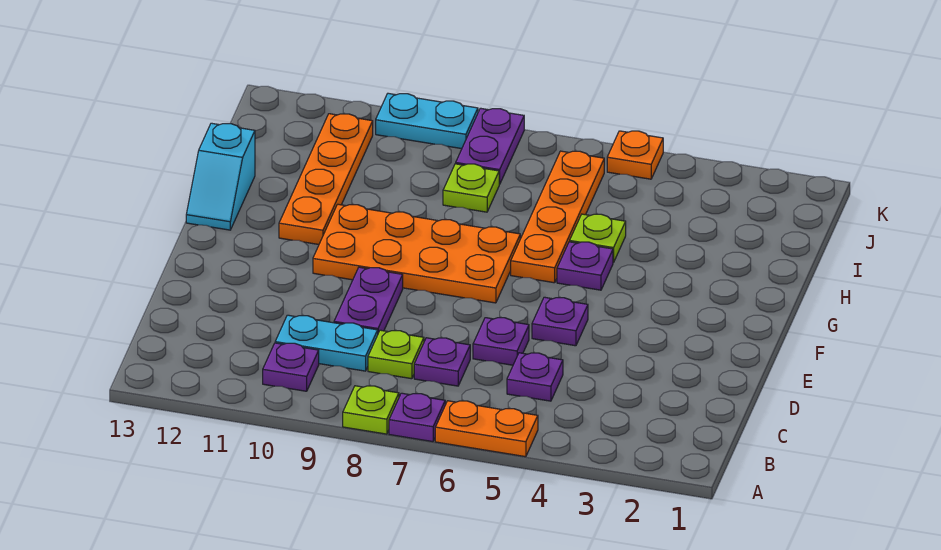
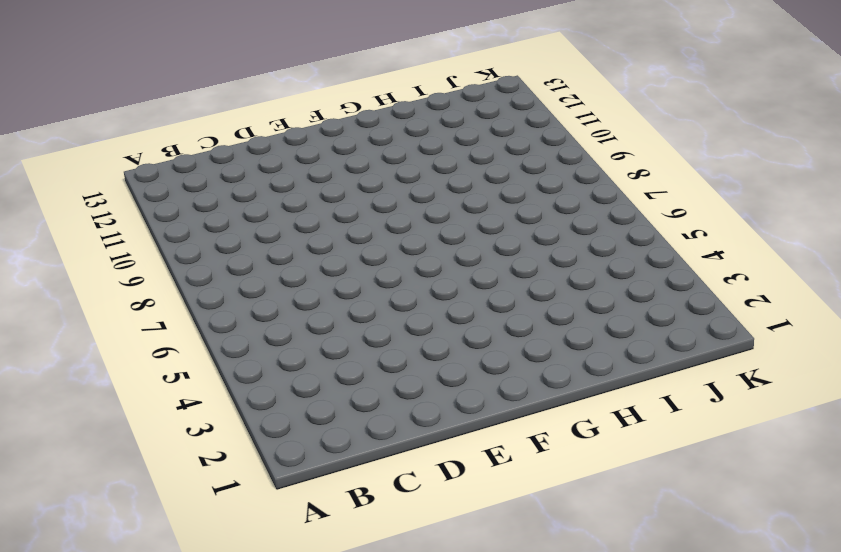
none -> orange 1x2 plate [435,401,538,457]
none -> purple 1x1 plate [389,393,445,442]
none -> lime 1x1 plate [343,386,399,434]

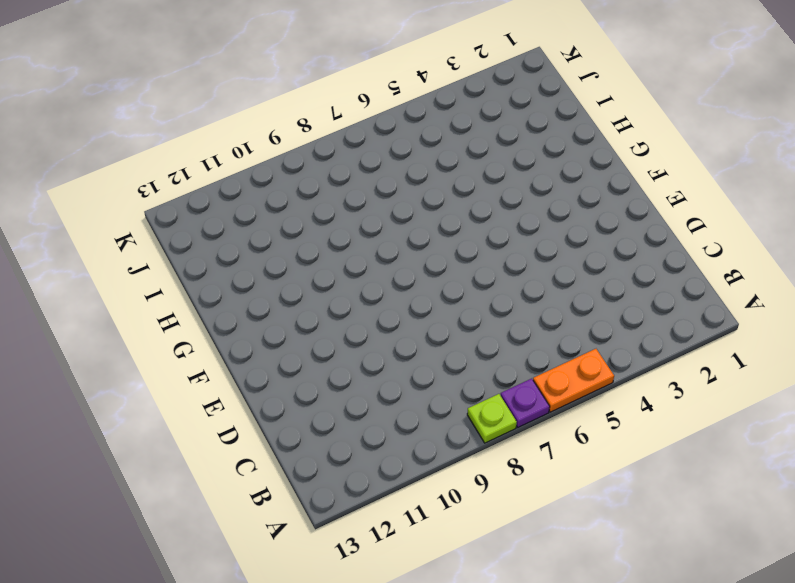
none -> purple 1x1 plate [263,343,319,391]
none -> purple 1x1 plate [507,353,563,401]
none -> purple 1x1 plate [414,338,470,386]

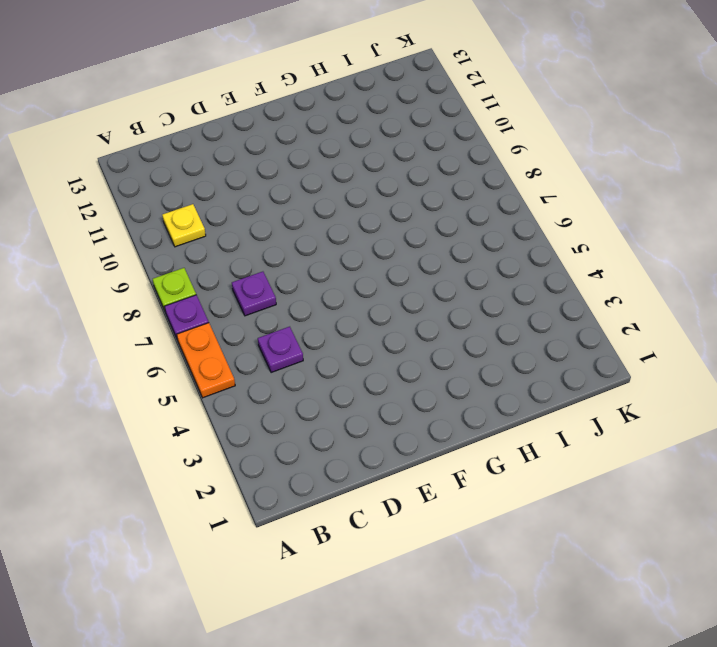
yellow 1x1 plate [162,204,206,247] -> purple 1x1 plate [263,343,319,391]
none -> lime 1x1 plate [368,330,424,379]
none -> cyan 1x2 plate [275,315,378,371]
none -> purple 1x1 plate [473,318,529,365]

